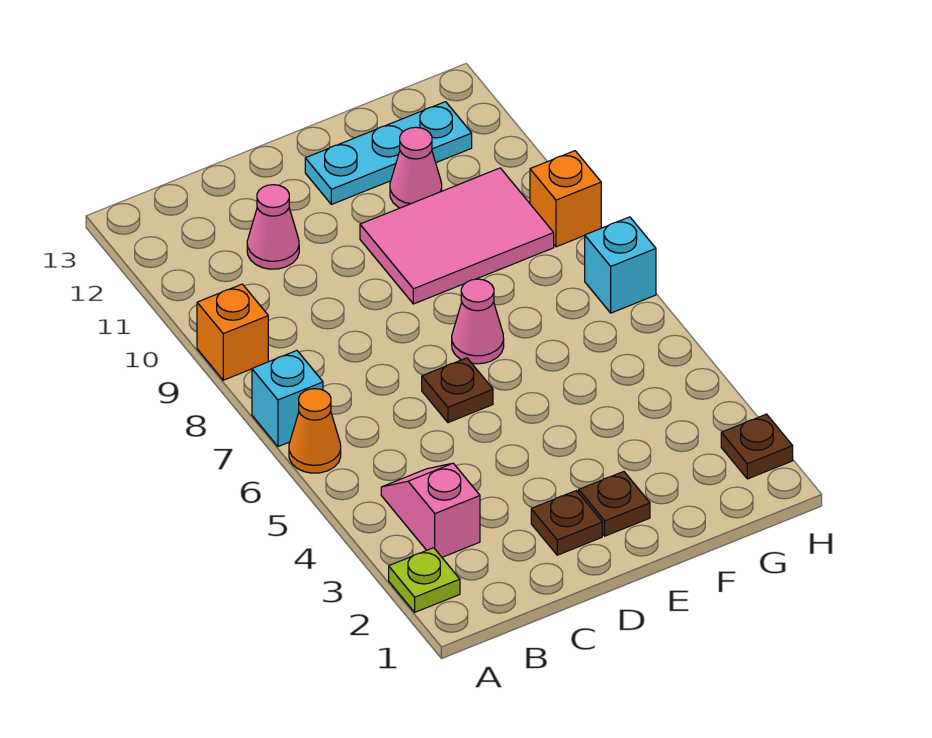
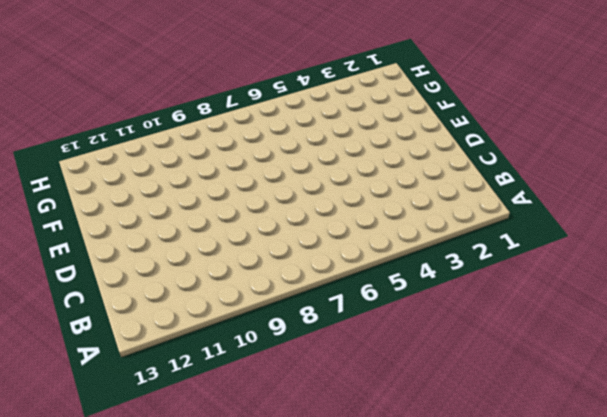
none -> lime 1x1 plate [389,548,460,612]
none -> orange 1x1 cone [289,389,341,473]
none -> cyan 1x1 brick [252,351,323,447]

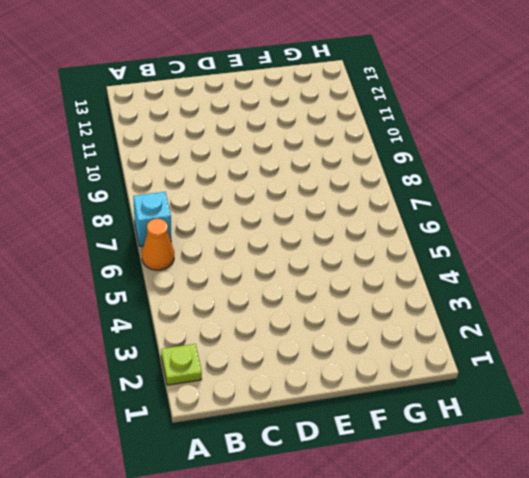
none -> orange 1x1 brick [197,284,268,380]
none -> pink 1x2 slope [381,463,480,557]
none -> pink 1x1 cone [247,185,299,269]

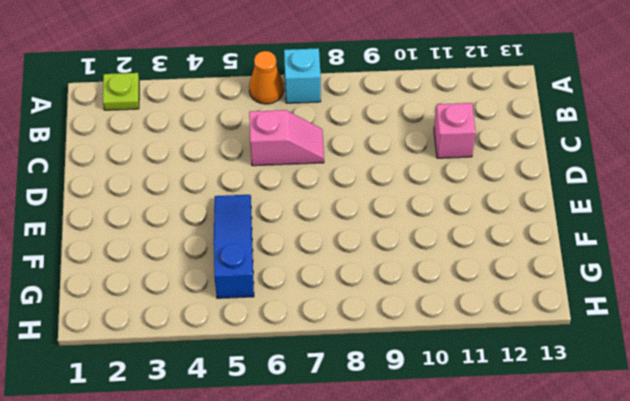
pink 1x2 slope [249,110,324,166] -> pink 1x2 slope moved to [381,463,480,557]
pink 1x1 brick [434,103,476,158] -> pink 1x1 cone [247,185,299,269]
blue 1x3 slope [214,195,254,298] -> none
none -> orange 1x1 brick [197,284,268,380]
none -> brown 1x1 plate [531,491,602,555]
none -> brown 1x1 plate [422,358,493,422]

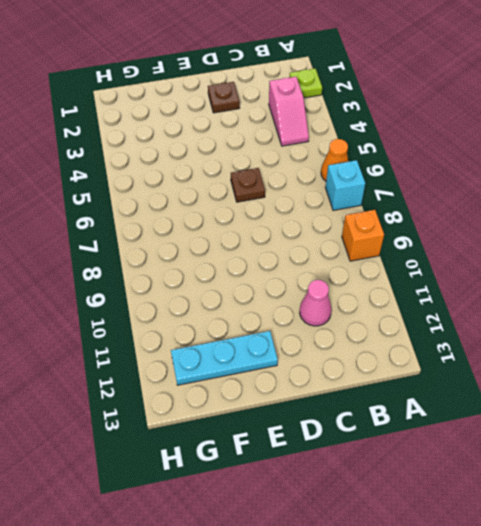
none -> brown 1x1 plate [579,472,650,536]
none -> pink 1x1 cone [452,279,504,364]
none -> pink 2x3 tile [360,168,554,304]

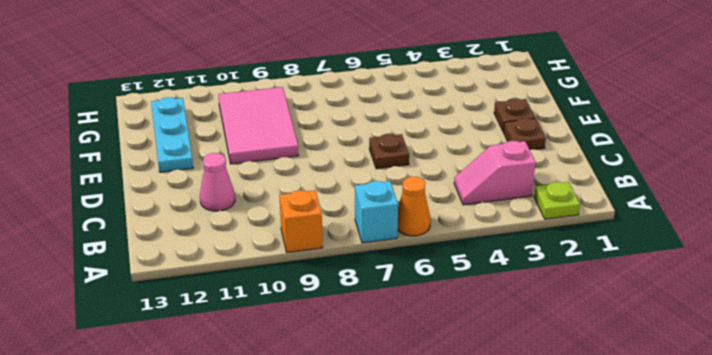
none -> pink 1x1 cone [452,279,504,364]
none -> pink 1x1 cone [390,127,442,208]
none -> brown 1x1 plate [721,414,793,479]

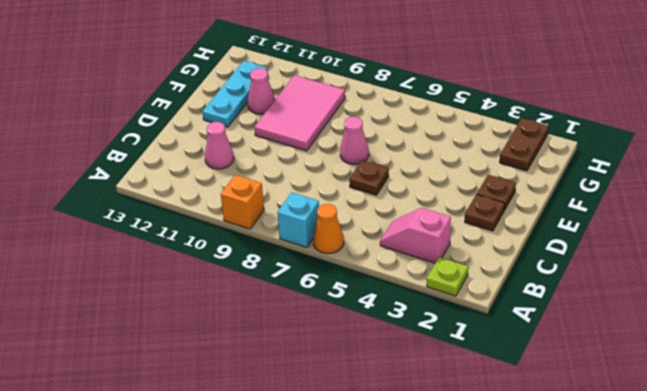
brown 1x2 plate [500,118,549,171] -> brown 1x1 plate [721,414,793,479]
none -> cyan 1x1 brick [585,217,656,313]
none -> orange 1x1 brick [530,151,601,247]

